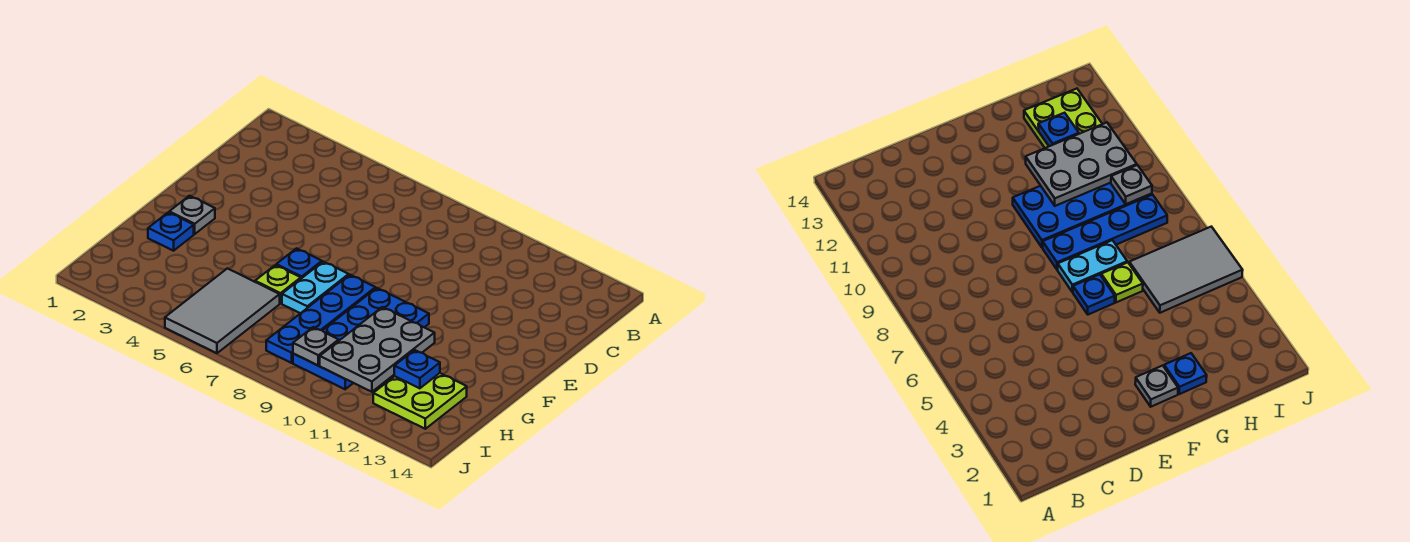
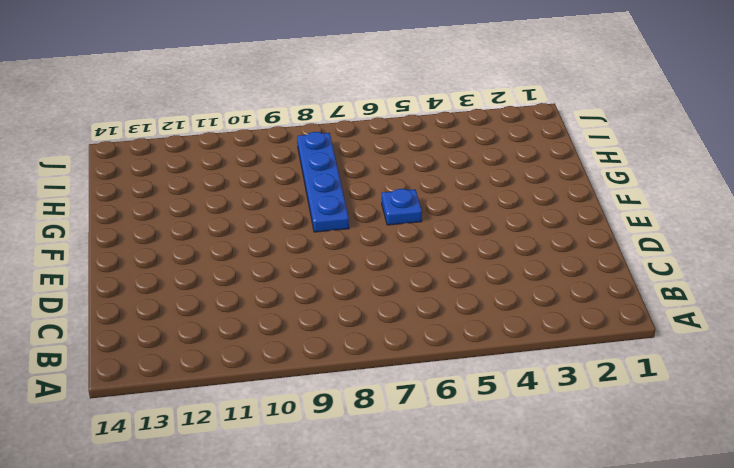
none -> grey 1x1 plate [169,196,215,234]
none -> cyan 1x2 plate [282,262,349,313]
none -> blue 2x4 plate [293,288,429,389]

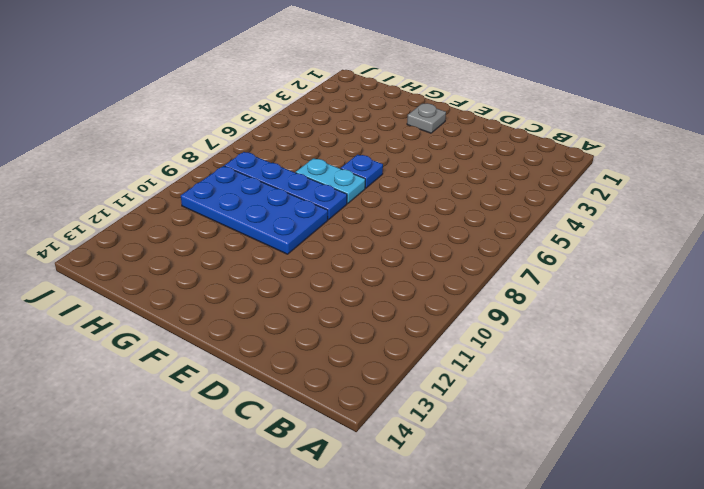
none -> blue 1x1 plate [148,212,194,251]
none -> lime 1x1 plate [255,265,301,303]
none -> grey 2x3 tile [165,268,280,353]

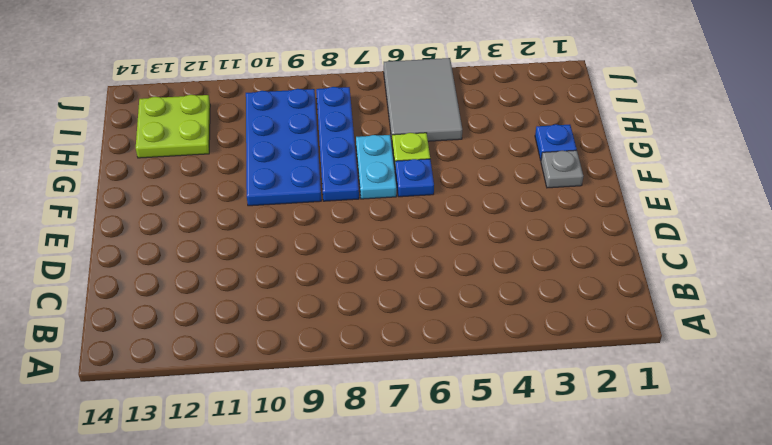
none -> grey 2x3 plate [320,307,435,392]
none -> blue 1x1 plate [394,350,440,388]
none -> grey 1x1 plate [293,327,339,365]

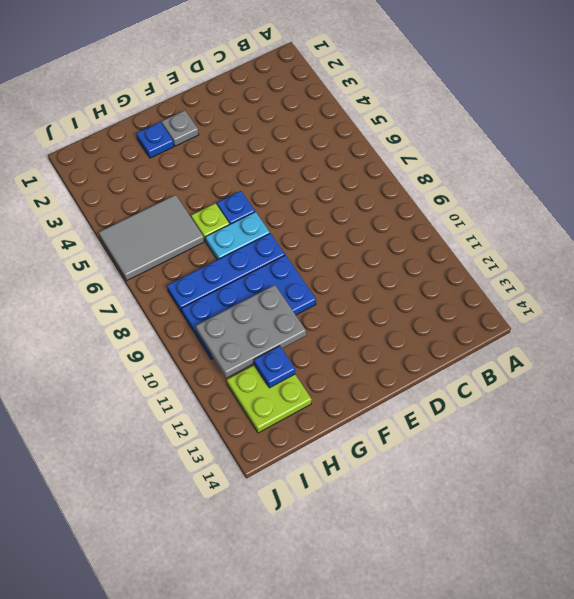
none -> grey 1x1 plate [293,327,339,365]

